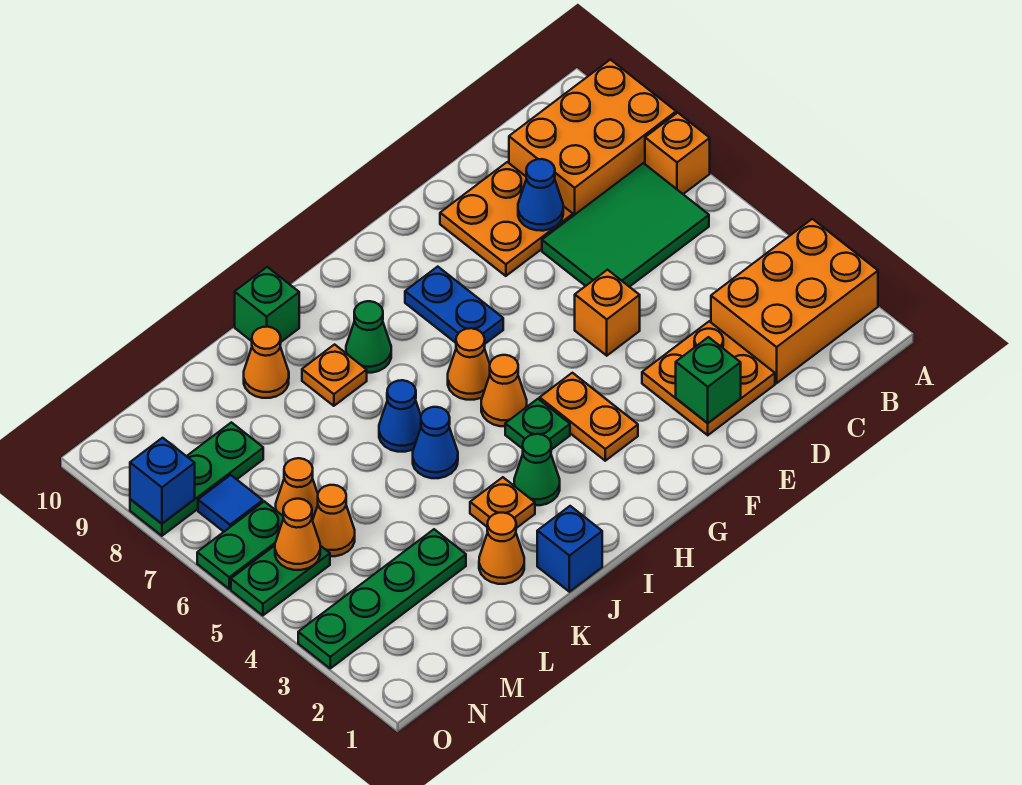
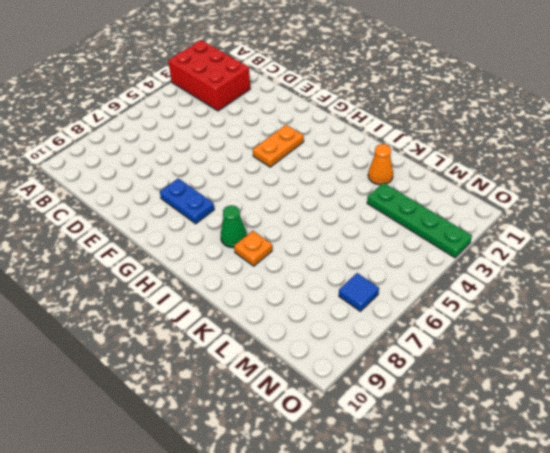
red 2x3 brick [168,40,250,111] -> orange 2x3 brick [711,219,878,383]
blue 1x2 plate [160,178,214,224] -> blue 1x2 plate turned to [405,267,503,344]
none -> orange 1x1 brick [645,113,710,194]
none -> orange 2x3 brick [509,60,676,216]
none -> green 2x3 tile [542,163,709,287]
none -> orange 2x2 plate [642,321,775,435]

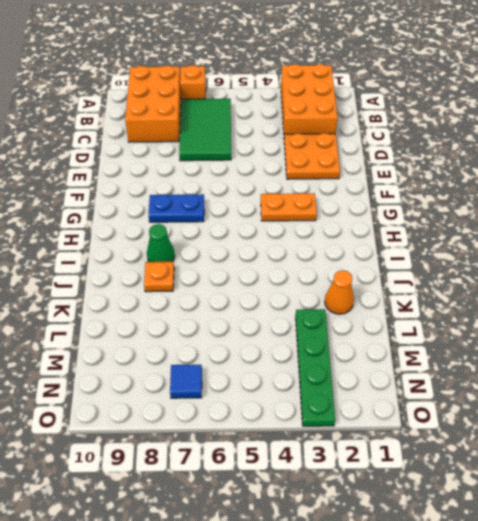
none -> orange 2x2 plate [440,162,573,276]
none -> orange 1x1 brick [575,270,640,356]
none -> green 1x1 plate [505,399,570,450]
none -> orange 1x1 cone [481,355,527,426]

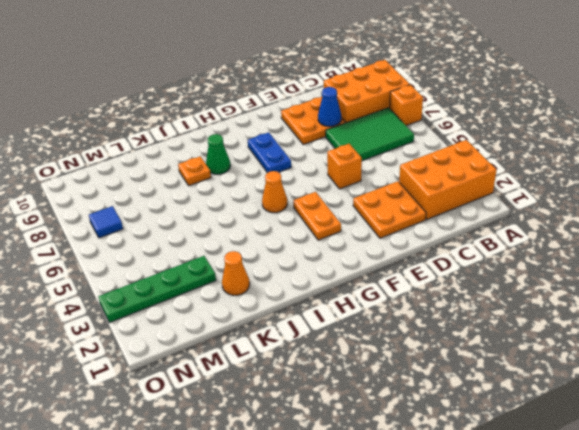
none -> green 1x1 plate [505,399,570,450]
none -> orange 1x1 cone [448,328,490,400]
none -> green 1x1 cone [514,434,560,505]
none -> blue 1x1 brick [537,506,602,592]

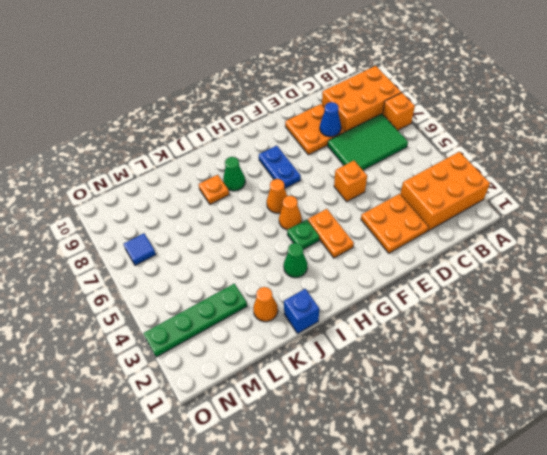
none -> orange 1x1 plate [470,477,535,528]
none -> blue 1x1 cone [413,407,458,478]
none -> blue 1x1 cone [379,380,421,452]
none -> green 1x1 brick [235,267,299,342]

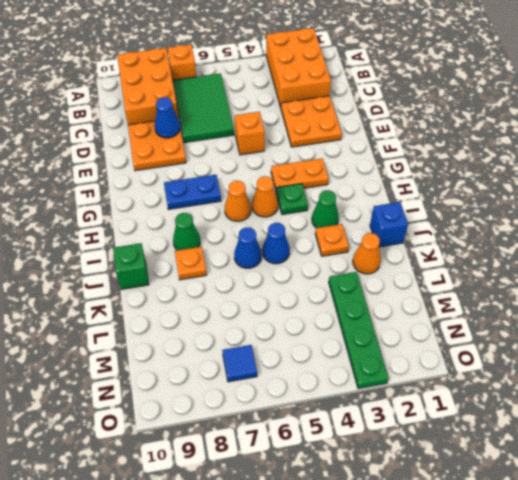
none -> orange 1x1 cone [244,327,289,398]
none -> orange 1x1 cone [313,485,355,556]
none -> orange 1x1 cone [276,458,318,520]
none -> green 1x3 plate [130,422,263,536]

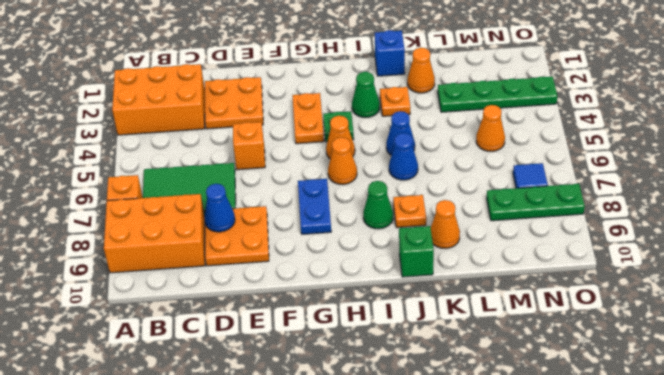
none -> orange 1x1 cone [276,458,318,520]
none -> green 1x2 plate [231,546,330,615]
none -> green 1x2 plate [197,501,284,589]
none -> green 1x1 brick [676,337,741,423]

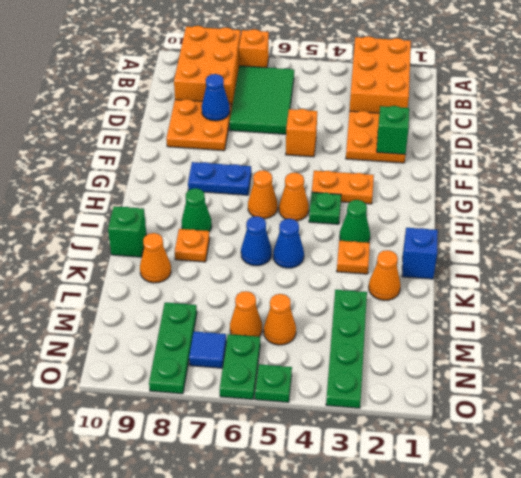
green 1x1 plate [255,364,292,402] -> green 1x2 plate [231,546,330,615]
none -> orange 1x1 cone [275,499,320,570]
none -> blue 1x1 brick [130,438,195,524]

